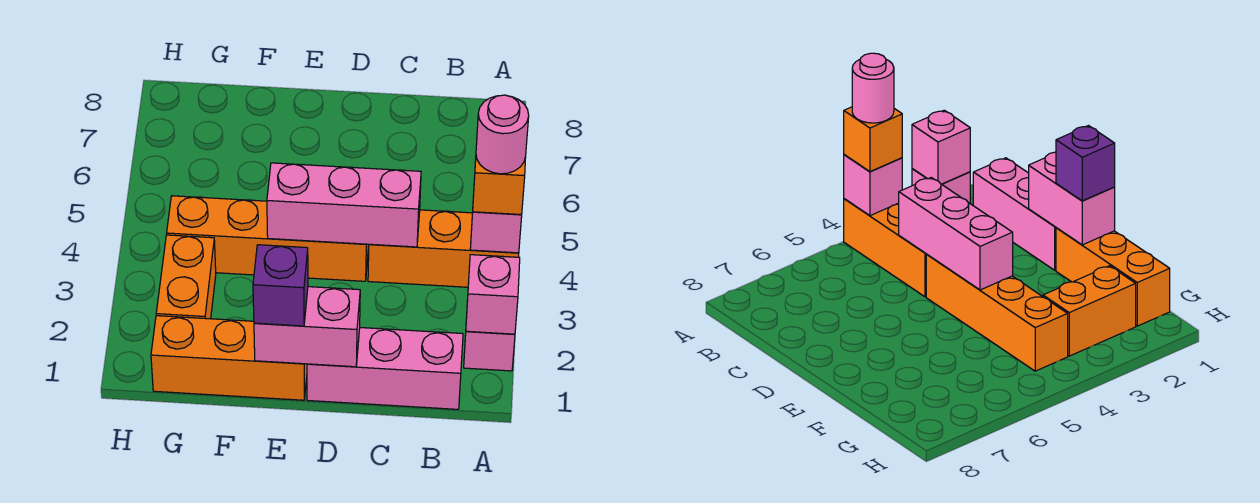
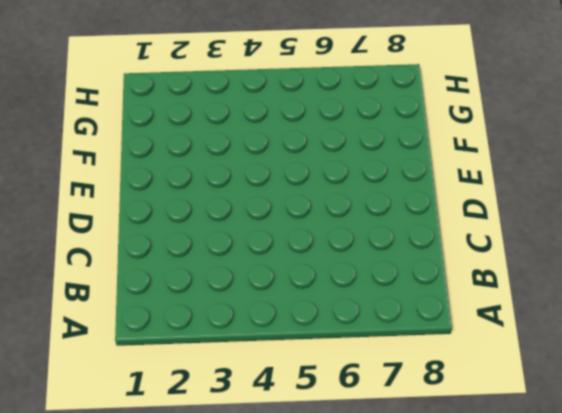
none -> pink 1x1 brick [464,331,515,371]
none -> orange 1x3 brick [368,210,519,287]
none -> pink 1x3 brick [307,328,463,409]

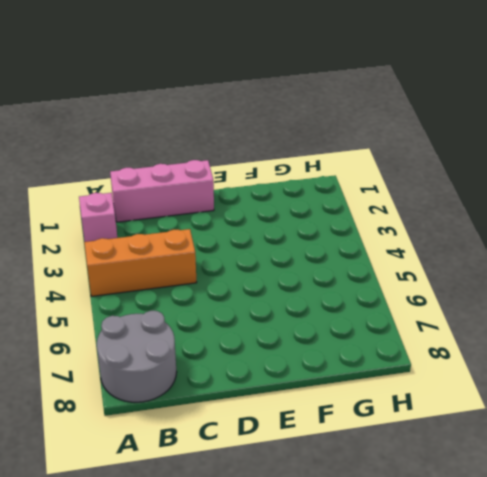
grey 2x2 round brick [97,311,177,402] -> none
none -> orange 1x4 brick [167,196,369,281]
none -> orange 1x3 brick [151,316,307,400]
none -> orange 1x2 brick [156,235,216,319]

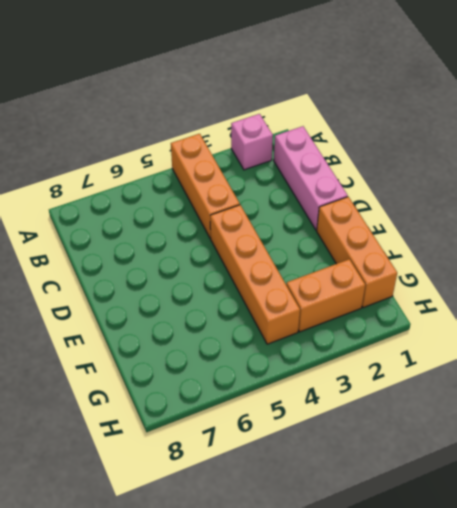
none -> pink 1x1 brick [466,255,520,334]
none -> pink 1x1 brick [470,212,522,253]
none -> pink 1x3 brick [267,163,421,247]

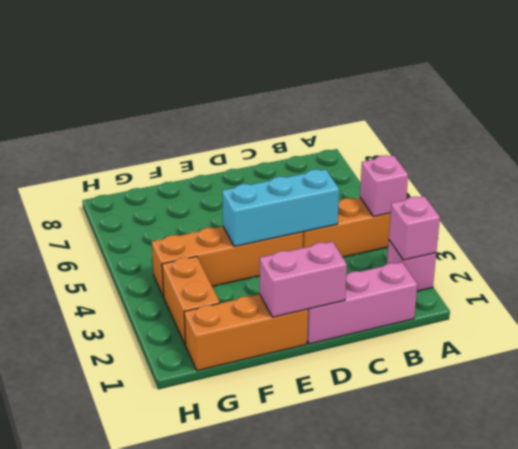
cyan 1x3 brick [222,169,339,247] -> pink 1x3 brick [267,163,421,247]
none -> orange 1x1 brick [473,157,526,215]
none -> purple 1x1 brick [253,245,308,326]
none -> pink 1x1 round brick [476,95,529,174]

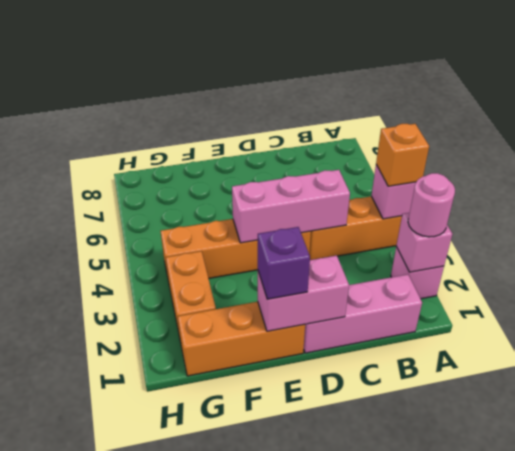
pink 1x1 round brick [408,173,455,237] -> pink 1x1 round brick moved to [476,95,529,174]

